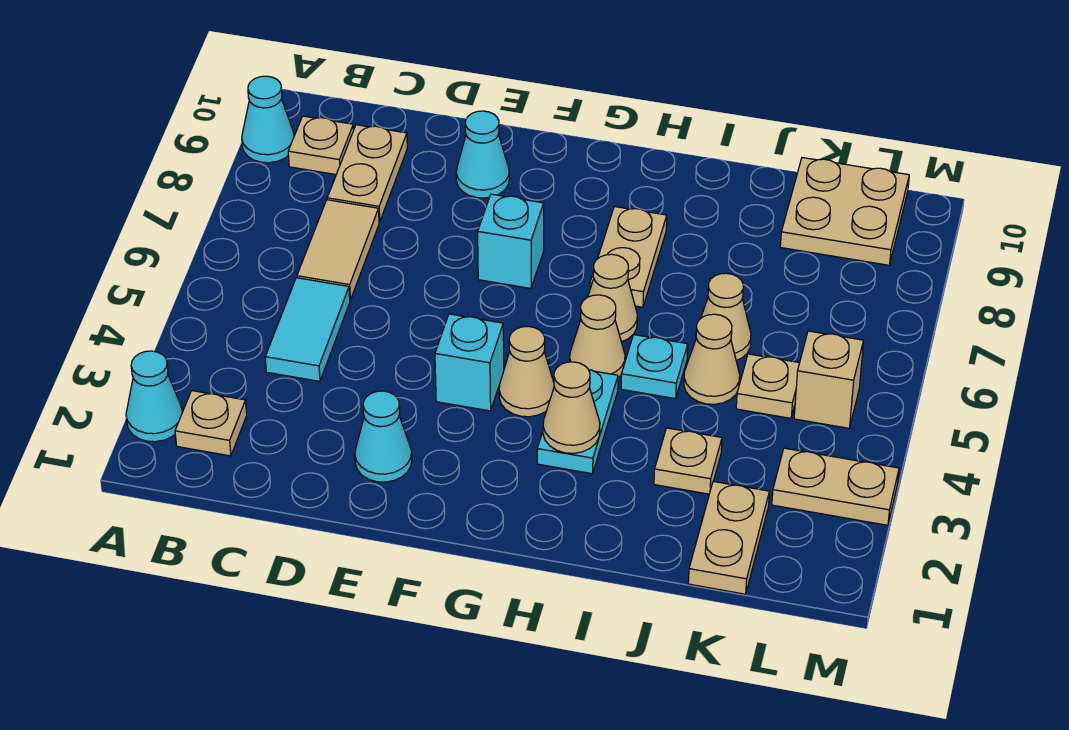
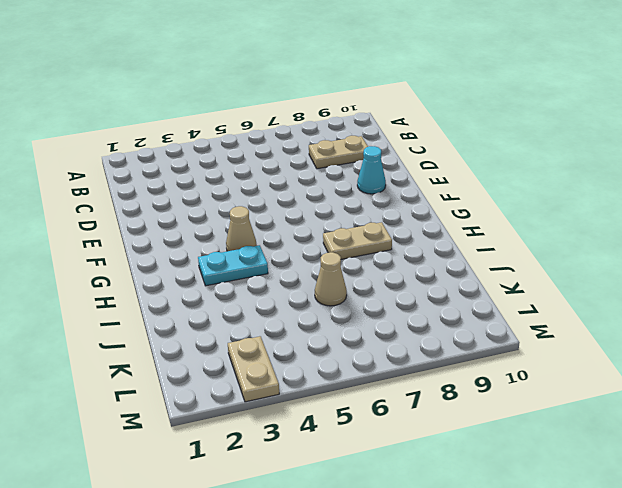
none -> cyan 1x1 cone [126,351,182,442]
none -> cyan 1x1 cone [242,76,294,163]
none -> tan 1x1 plate [175,391,247,456]

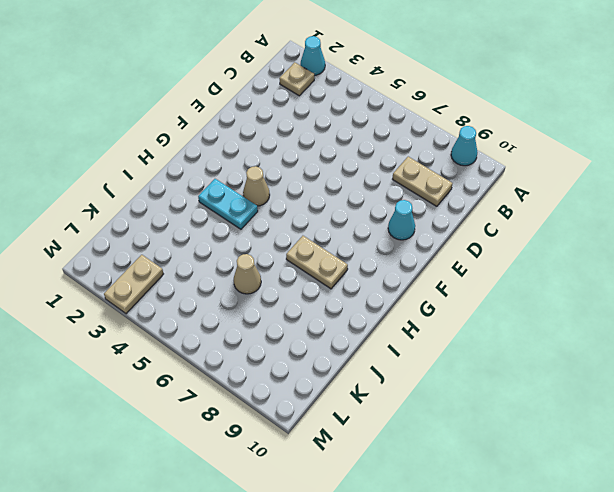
none -> tan 1x1 plate [288,116,354,174]
none -> cyan 1x2 tile [265,278,350,381]
none -> tan 1x2 tile [297,200,379,300]

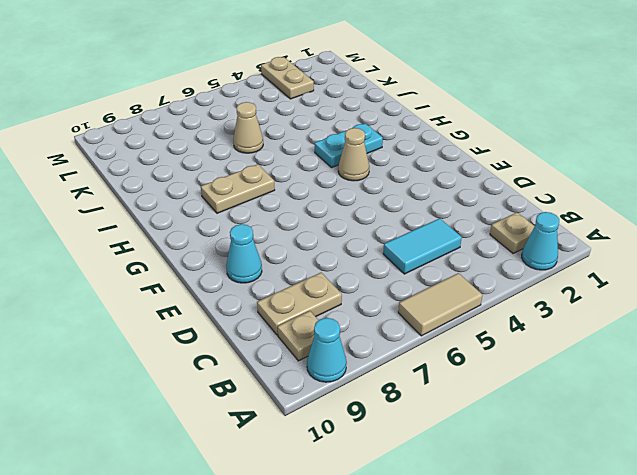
tan 1x2 tile [398,273,482,336] -> tan 1x2 tile moved to [297,200,379,300]
none -> cyan 1x1 cone [355,391,412,482]
none -> cyan 1x1 brick [435,314,504,411]
none -> cyan 1x1 brick [478,194,544,288]

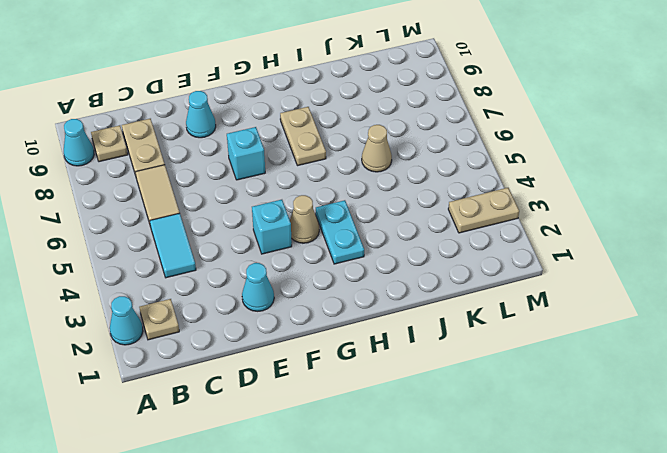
none -> tan 1x1 cone [570,295,625,377]
none -> tan 1x1 cone [588,254,637,342]
none -> cyan 1x1 plate [621,335,688,399]

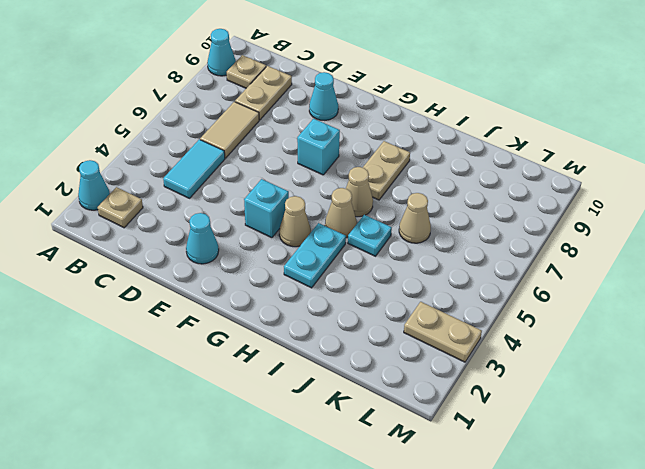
none -> tan 1x1 plate [654,428,722,494]
none -> tan 1x1 cone [684,314,740,404]
none -> tan 1x2 plate [688,481,769,594]

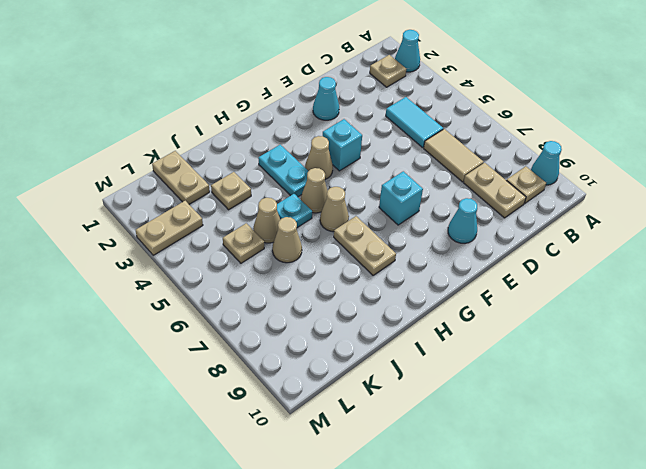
none -> tan 2x2 plate [780,158,909,265]
none -> tan 1x1 brick [794,331,864,428]
none -> tan 1x1 cone [543,362,600,453]

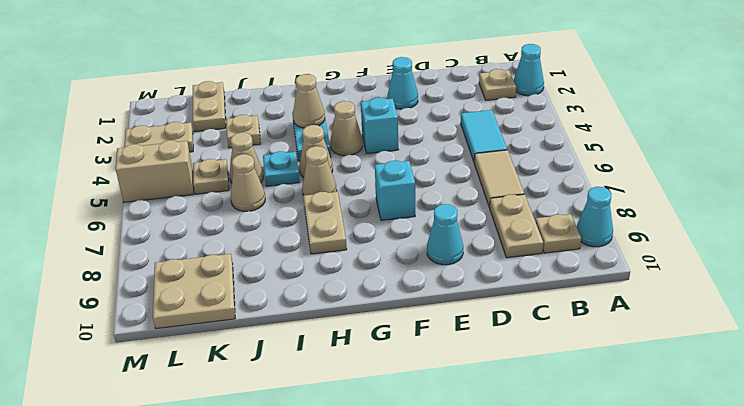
tan 1x2 brick [115,140,194,202] -> tan 1x1 brick [794,331,864,428]

